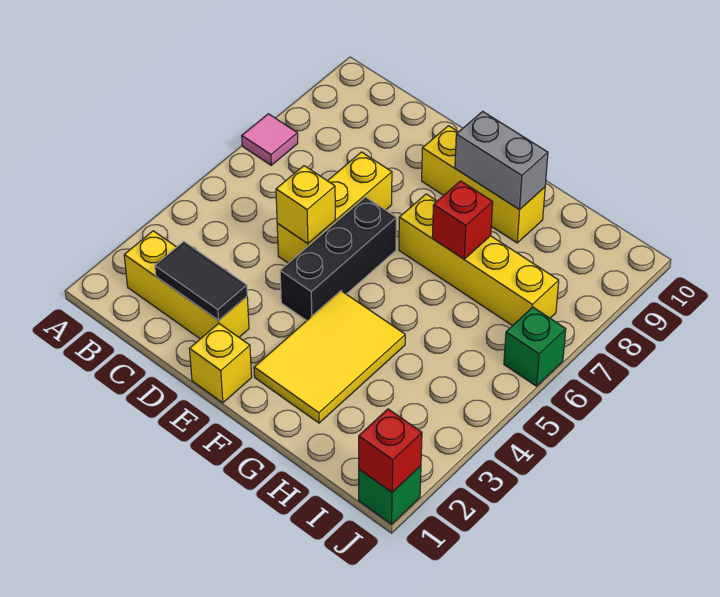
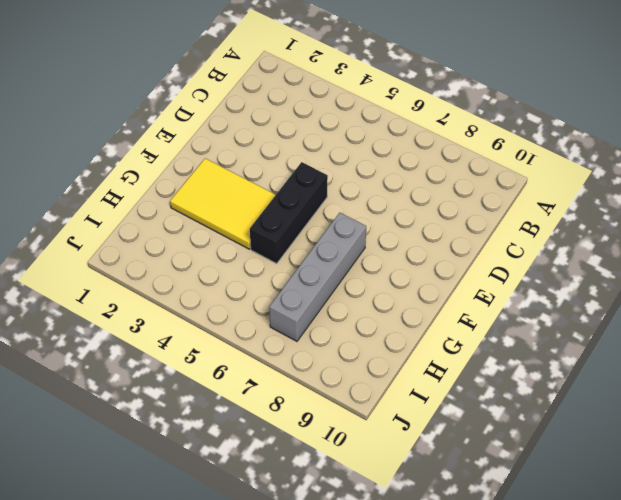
black 1x3 brick [250,162,328,264] -> black 1x3 brick turned to [280,197,396,321]
grey 1x4 brick [269,213,366,341] -> yellow 1x4 brick [399,194,559,326]
none -> pink 1x1 tile [242,114,298,165]
none -> yellow 1x3 brick [124,231,249,339]
none -> yellow 1x3 brick [277,152,392,263]

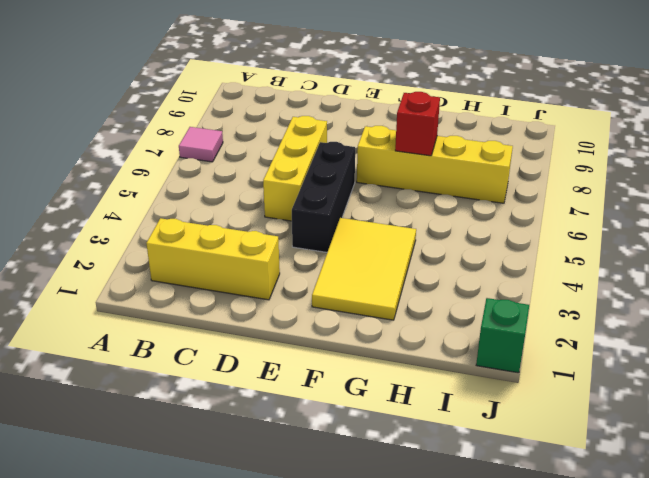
none -> yellow 1x1 brick [190,323,252,403]
none -> yellow 1x3 brick [422,126,545,243]
none -> green 1x1 brick [504,307,566,386]

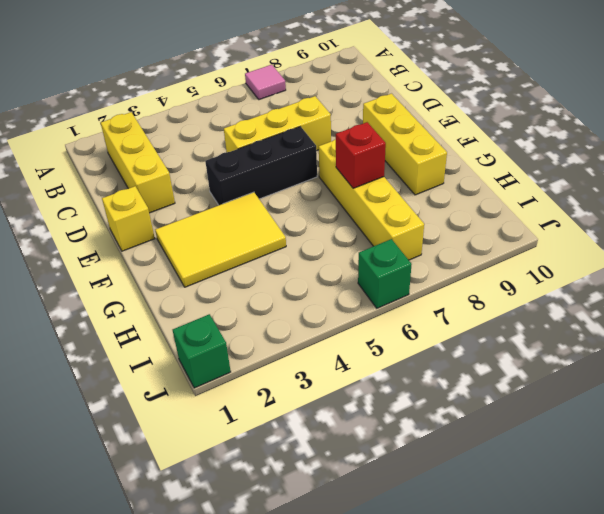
none -> black 1x2 tile [155,241,247,320]
none -> yellow 1x1 brick [276,166,335,244]
none -> grey 1x2 brick [455,111,548,210]

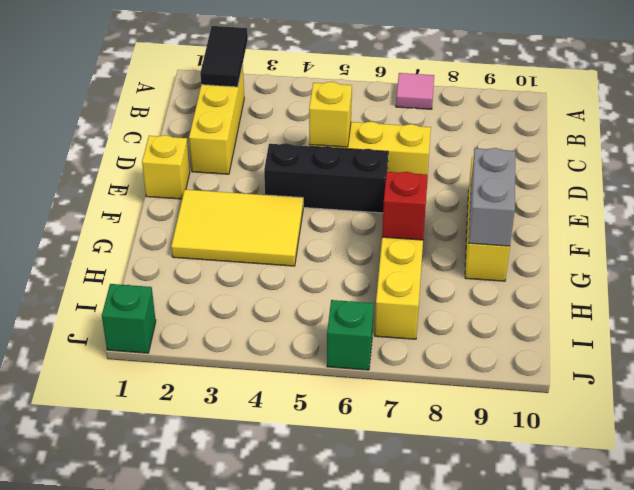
black 1x2 tile [200,26,248,87] -> black 1x2 tile moved to [155,241,247,320]
none -> red 1x1 brick [359,409,422,492]

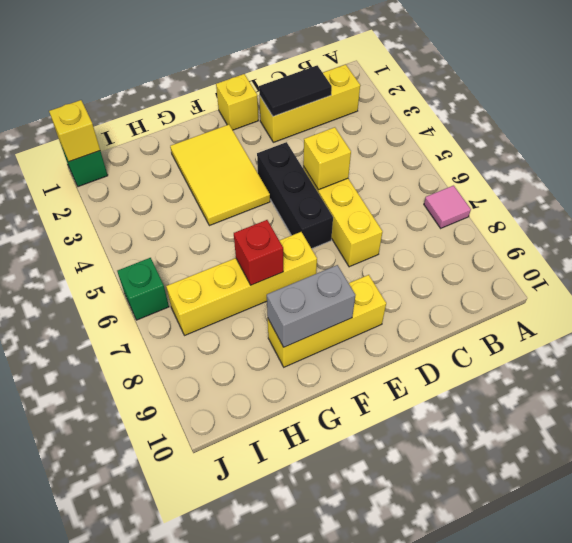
yellow 1x1 brick [49,100,100,162] -> red 1x1 brick [359,409,422,492]

